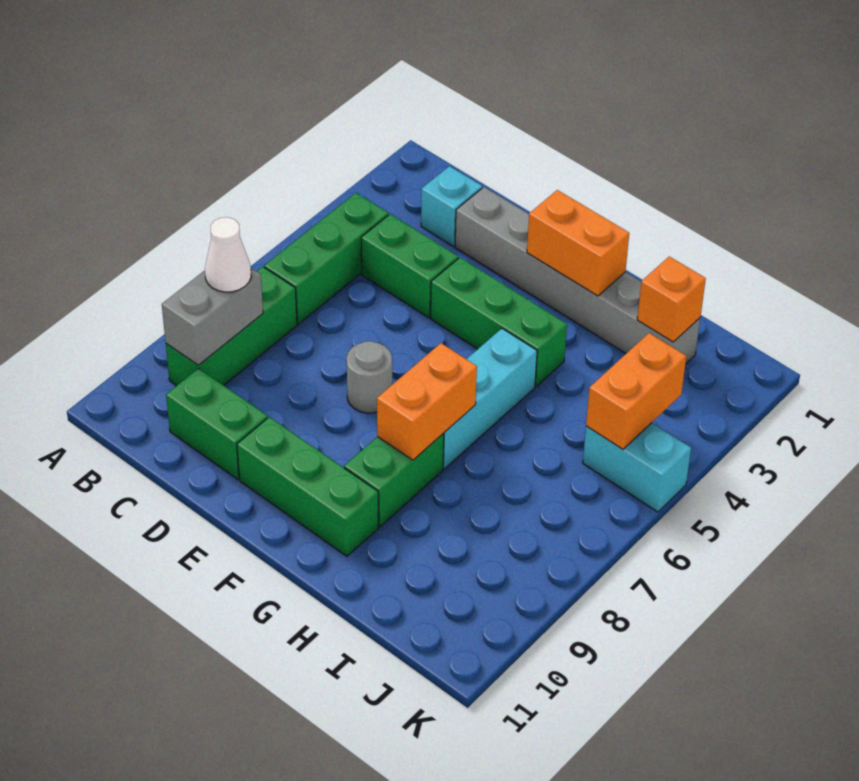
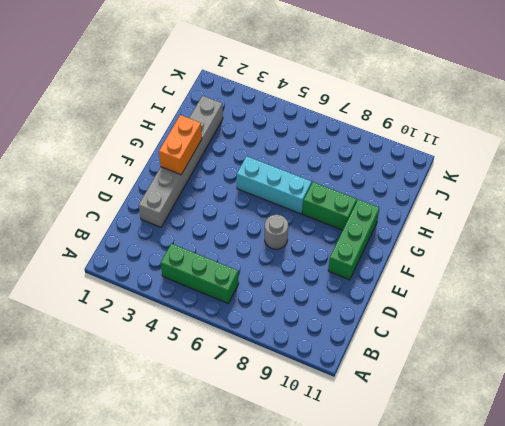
none -> green 1x3 brick [166,267,297,386]
none -> cyan 1x1 brick [421,166,482,246]
none -> green 1x2 brick [361,214,458,318]

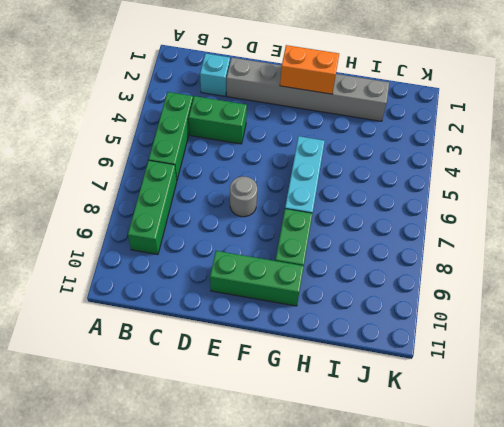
none -> green 1x2 brick [166,368,268,479]
none -> green 1x3 brick [431,258,567,386]
none -> cyan 1x2 brick [583,423,691,512]

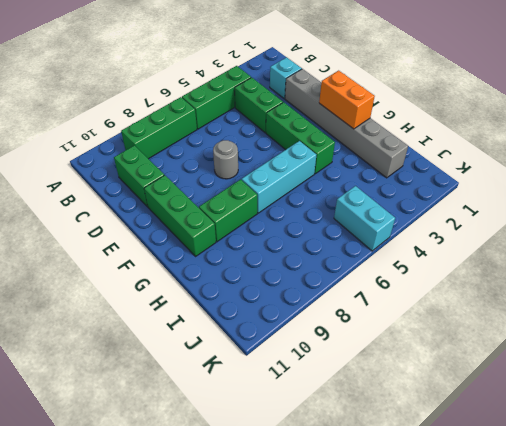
none -> grey 1x2 brick [162,268,263,365]
none -> orange 1x2 brick [377,343,477,460]
none -> orange 1x1 brick [637,257,706,342]

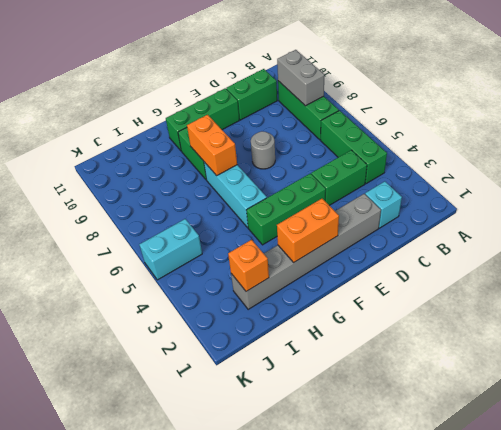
none -> orange 1x2 brick [586,333,686,449]
none -> white 1x1 cone [205,217,251,292]

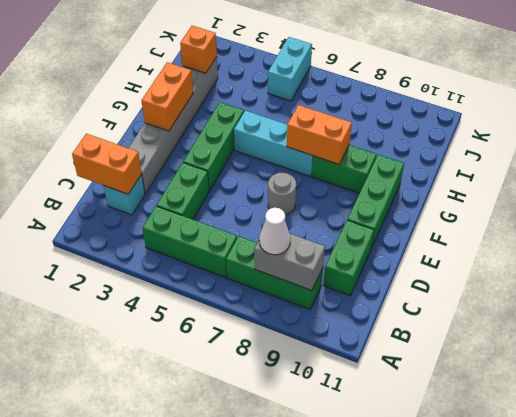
orange 1x2 brick [72,134,142,194] -> orange 1x2 brick moved to [586,333,686,449]

